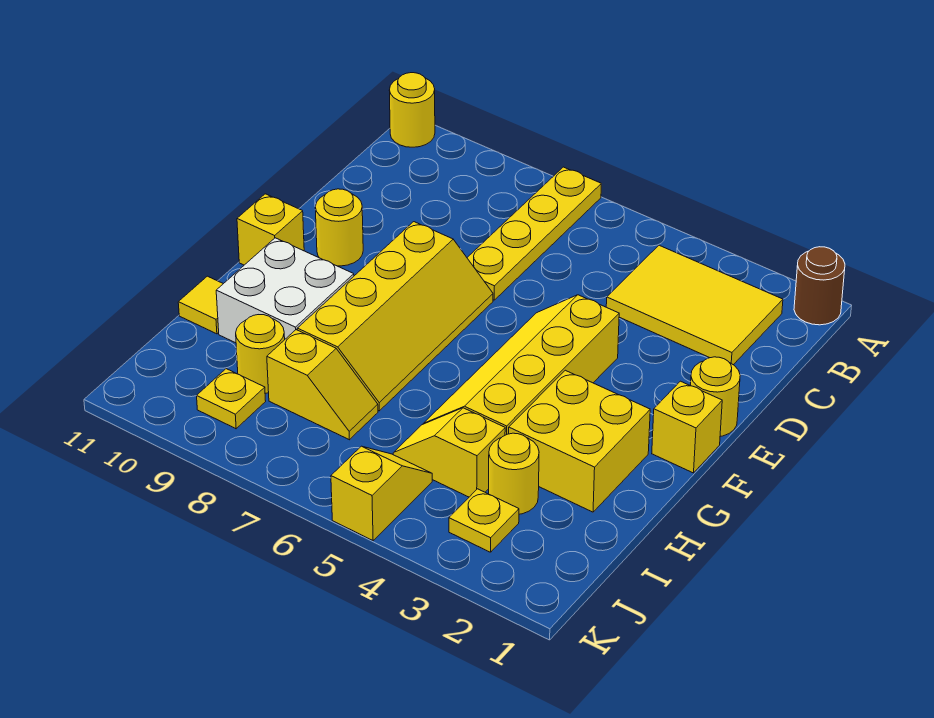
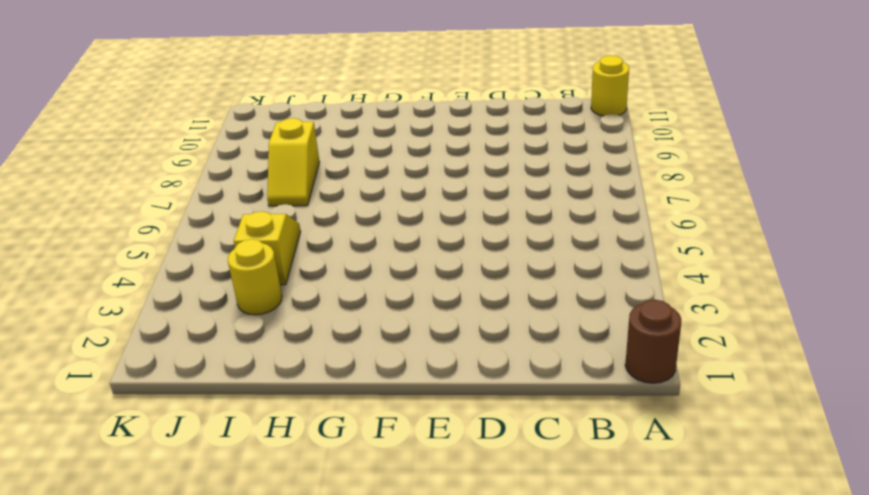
none -> yellow 1x4 plate [467,167,601,300]
none -> yellow 2x3 tile [606,245,783,365]
none -> yellow 1x1 round brick [691,357,740,437]

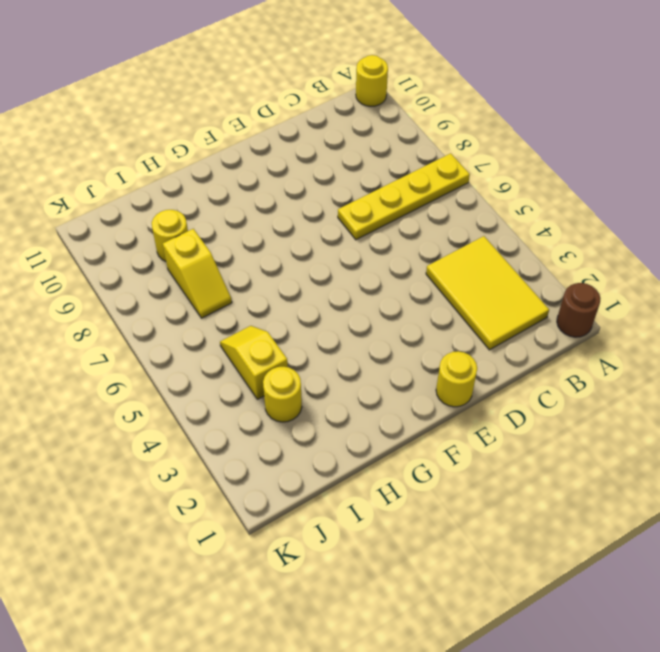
none -> yellow 2x4 slope [423,295,619,435]
none -> yellow 2x4 slope [297,222,493,411]
none -> yellow 1x1 round brick [315,189,363,266]

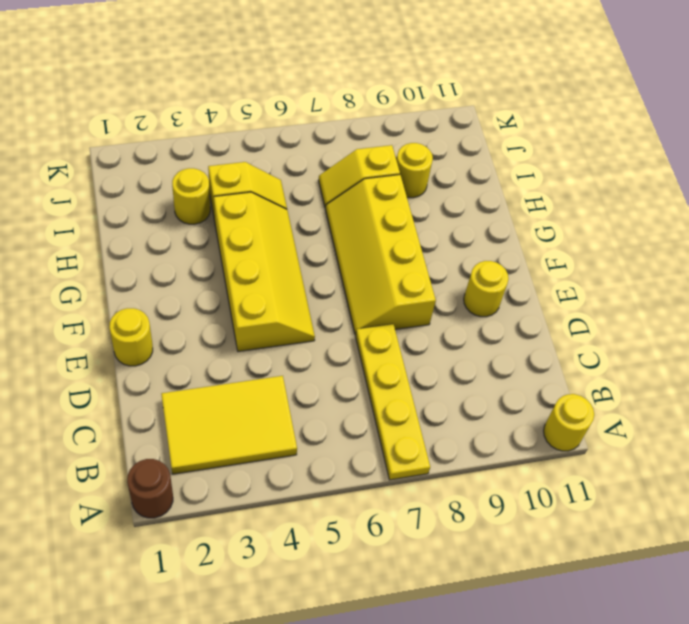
none -> yellow 1x1 brick [652,381,722,473]
none -> yellow 1x1 brick [237,194,304,265]
none -> yellow 2x2 brick [509,370,650,512]

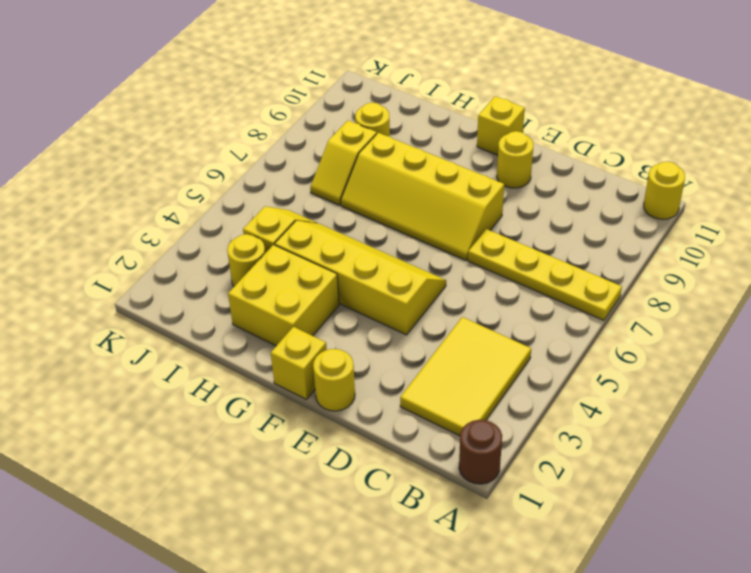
none -> white 2x2 brick [216,238,354,343]
none -> yellow 1x1 tile [178,276,223,334]
none -> yellow 1x1 plate [449,489,519,552]

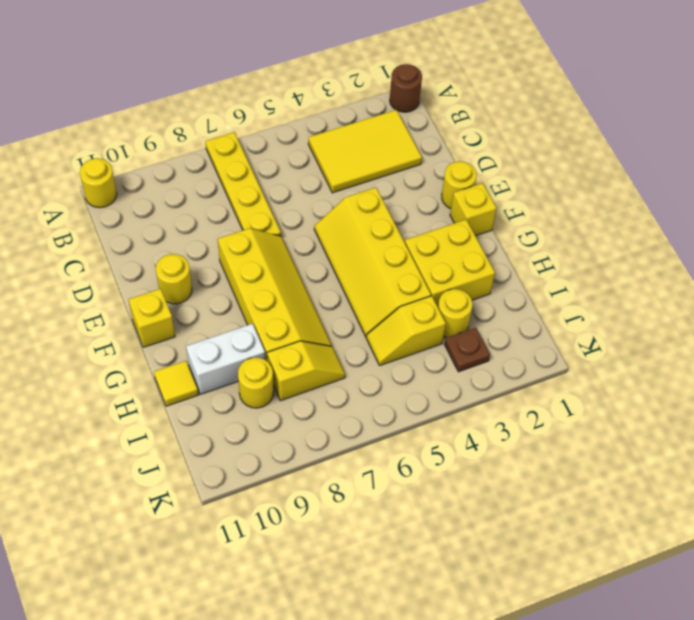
white 1x2 brick [186,324,265,394] -> white 2x2 brick [216,238,354,343]
brown 1x1 plate [444,327,490,372] -> yellow 1x1 plate [449,489,519,552]
none -> yellow 1x2 slope [331,446,432,540]
none -> yellow 1x1 plate [197,369,266,429]

